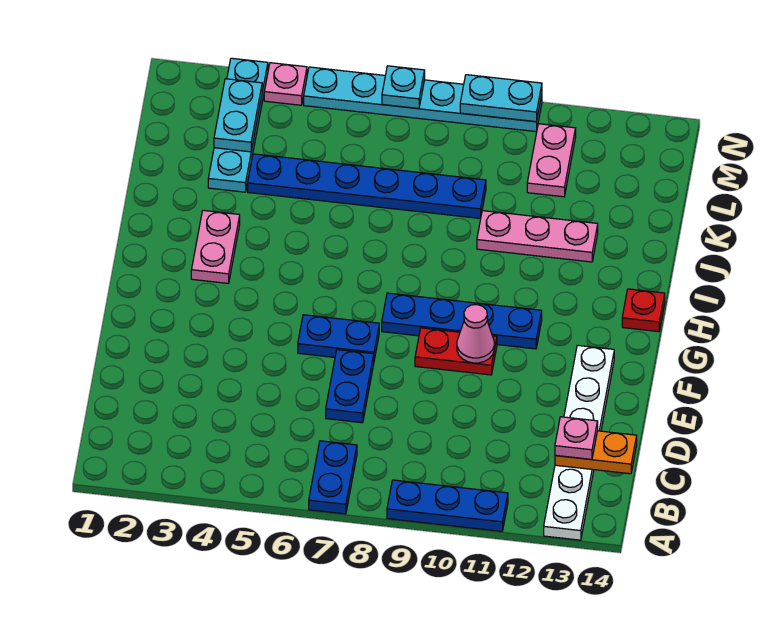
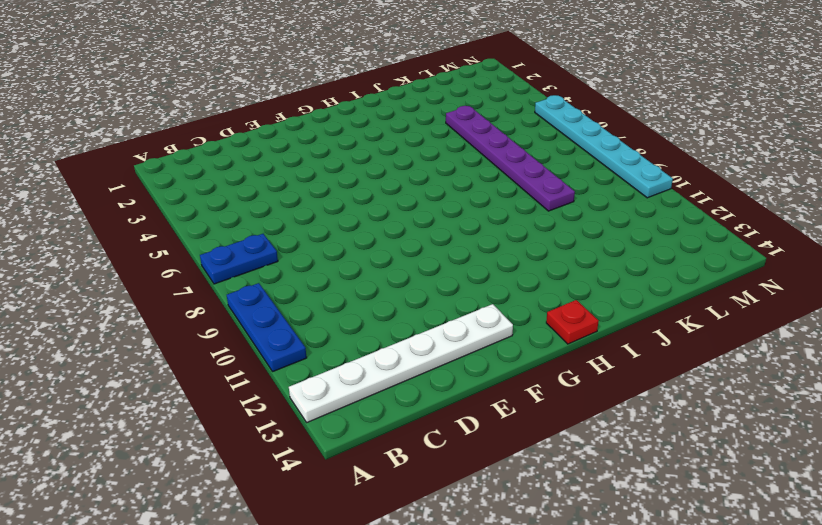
purple 1x6 plate [446,106,575,211] -> blue 1x6 plate [248,154,486,219]
none -> blue 1x2 plate [326,350,374,423]
none -> blue 1x2 plate [298,315,379,360]
none -> red 1x2 plate [415,328,497,375]

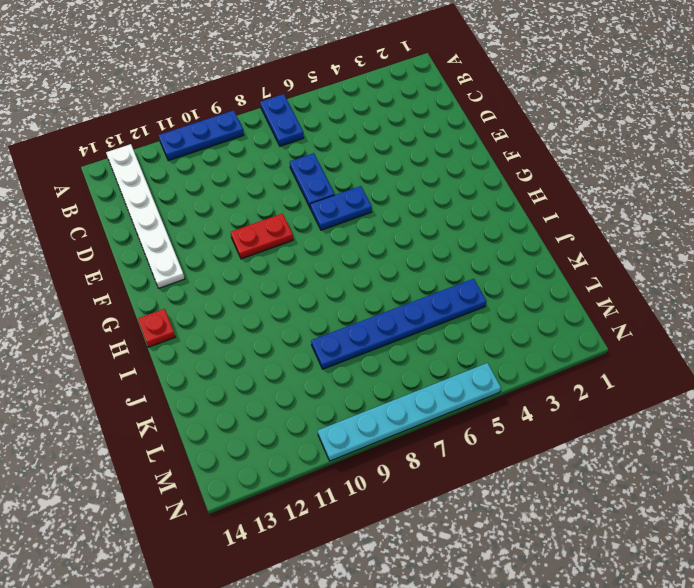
none -> blue 1x4 plate [382,293,542,349]
none -> pink 1x2 plate [191,210,240,283]
none -> pink 1x3 plate [477,211,598,262]

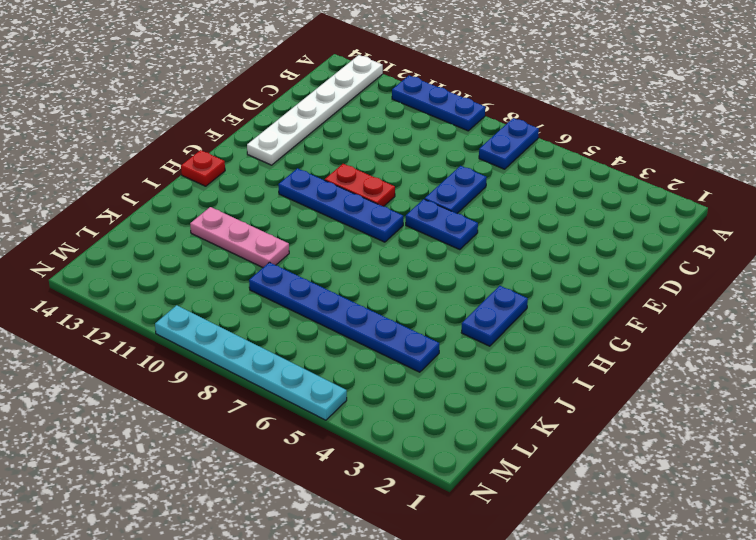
blue 1x2 plate [461,286,528,346] -> pink 1x2 plate [191,210,240,283]
none -> cyan 1x4 plate [208,58,268,192]
none -> pink 1x2 plate [527,124,576,197]
none -> pink 1x1 plate [264,63,307,105]

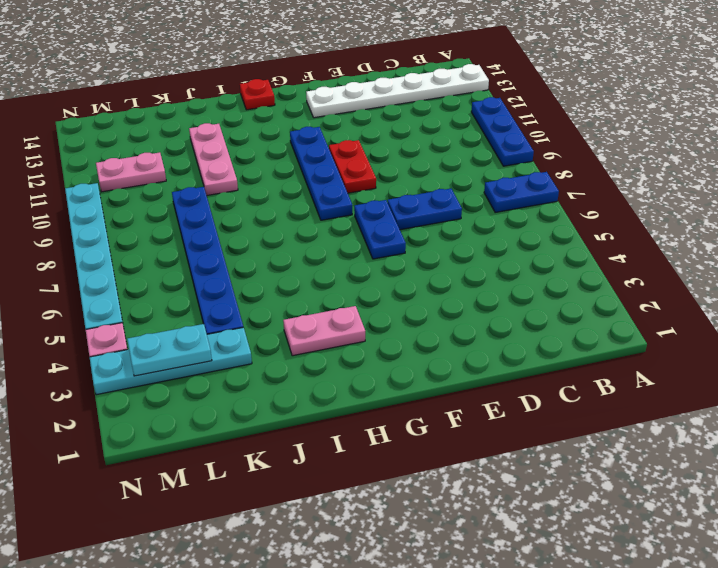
none -> orange 1x2 plate [555,431,637,474]
none -> pink 1x1 cone [457,305,494,363]
none -> cyan 1x1 plate [382,66,425,109]

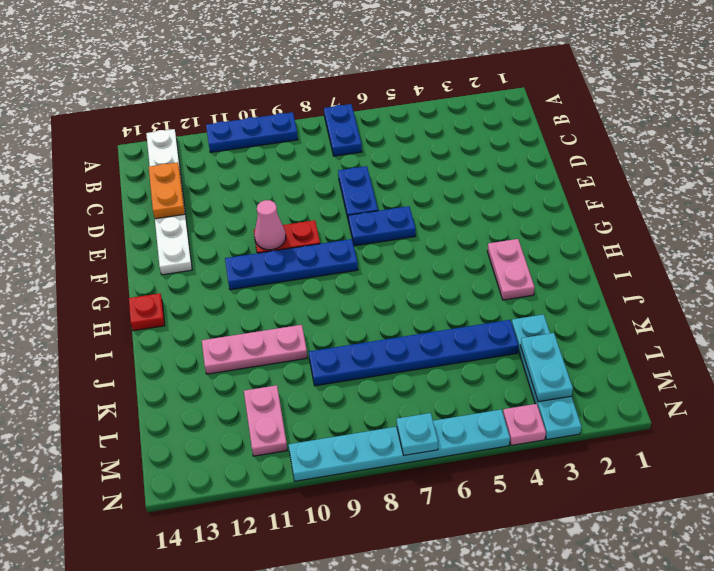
orange 1x2 plate [149,162,185,219] -> orange 1x2 plate turned to [555,431,637,474]
none -> cyan 1x2 plate [460,75,542,122]
none -> pink 1x1 plate [555,417,598,459]

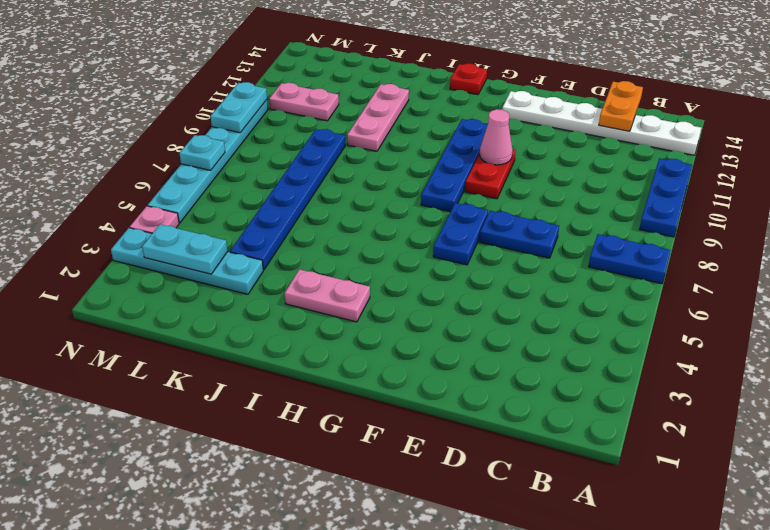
none -> pink 1x1 plate [555,417,598,459]

